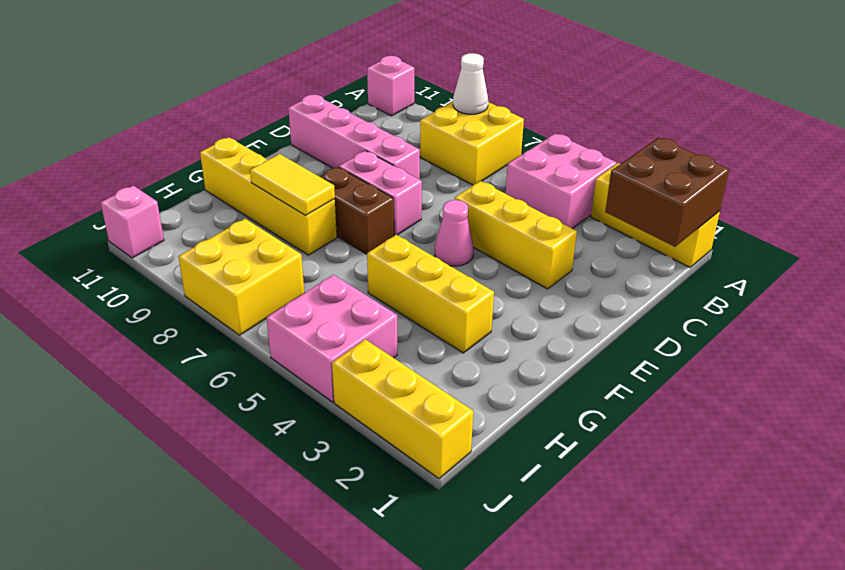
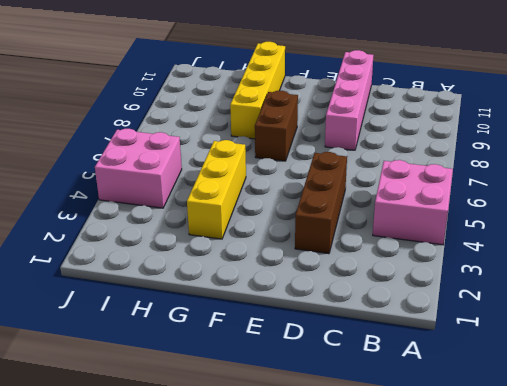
brown 1x3 brick [295,152,347,254] -> yellow 1x3 brick [455,181,577,289]
none -> yellow 1x3 brick [591,163,720,267]
none -> yellow 2x2 brick [420,102,524,185]
none -> pink 1x1 brick [367,56,414,116]

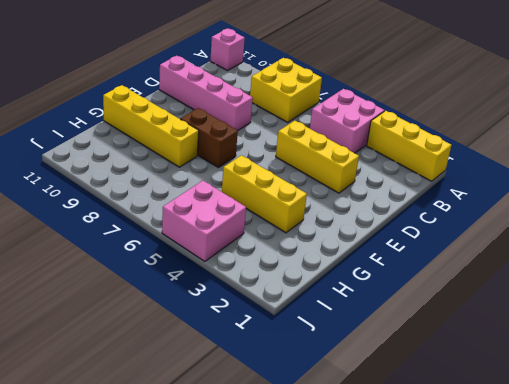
none -> pink 1x1 cone [435,200,474,266]
none -> pink 1x2 brick [339,151,422,236]
none -> yellow 2x2 brick [178,219,304,335]

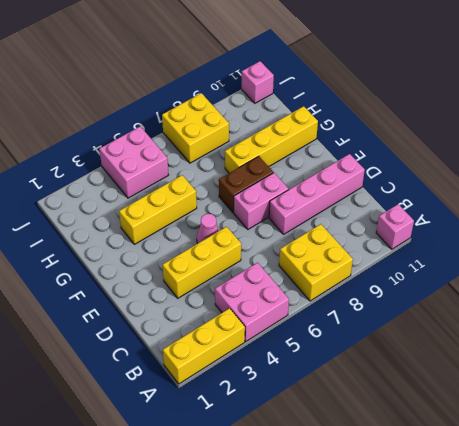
none -> yellow 1x3 brick [332,339,473,479]
none -> brown 2x2 brick [605,138,729,247]
none -> white 1x1 cone [453,53,488,114]

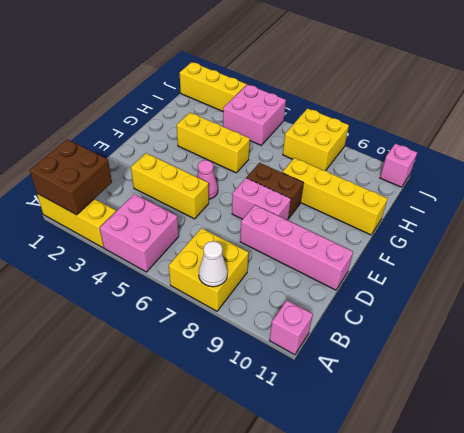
none -> yellow 1x2 tile [250,154,335,215]

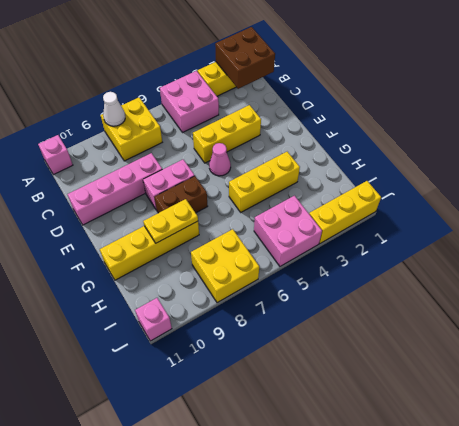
yellow 1x2 plate [143,199,198,243] -> yellow 1x2 tile [250,154,335,215]

